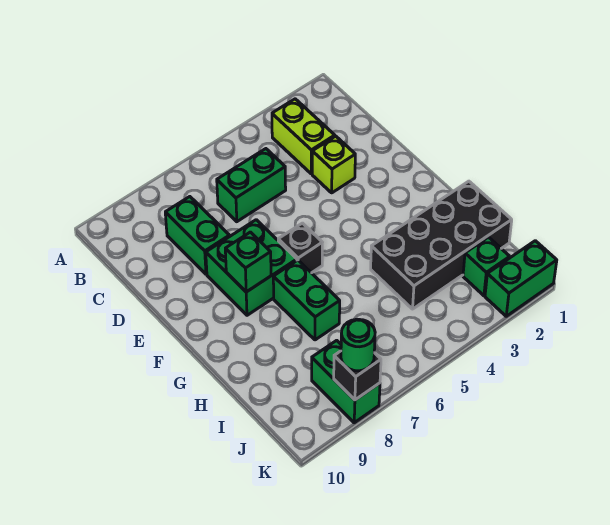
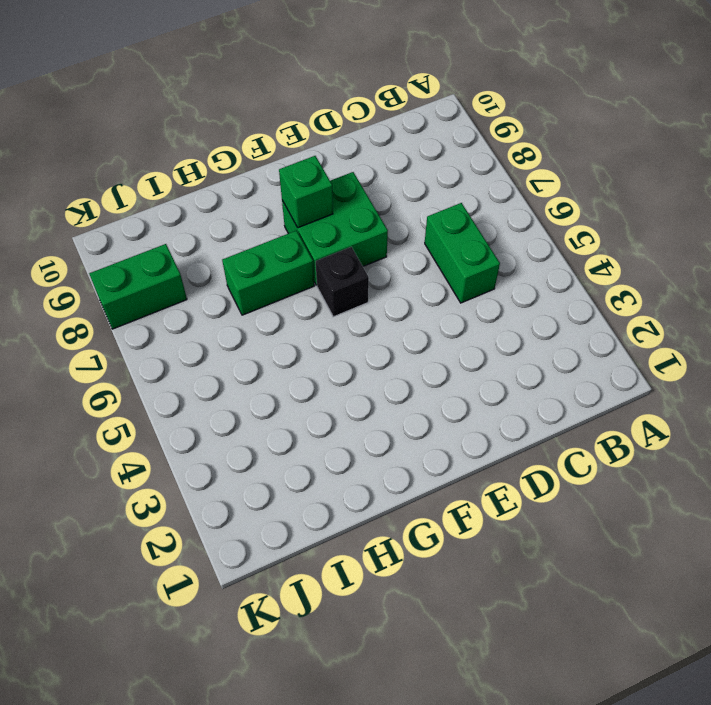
none -> lime 1x2 brick [272,99,335,174]
none -> green 1x2 brick [165,197,230,274]
none -> lime 1x1 brick [312,136,355,193]

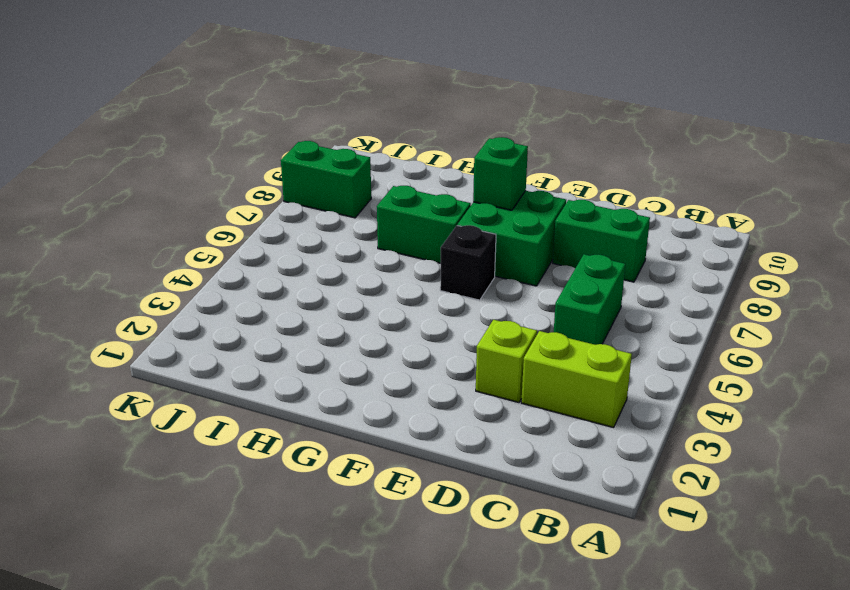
none -> black 2x4 brick [371,181,512,309]
none -> green 1x1 brick [463,237,510,296]
none -> green 1x2 brick [485,241,557,316]

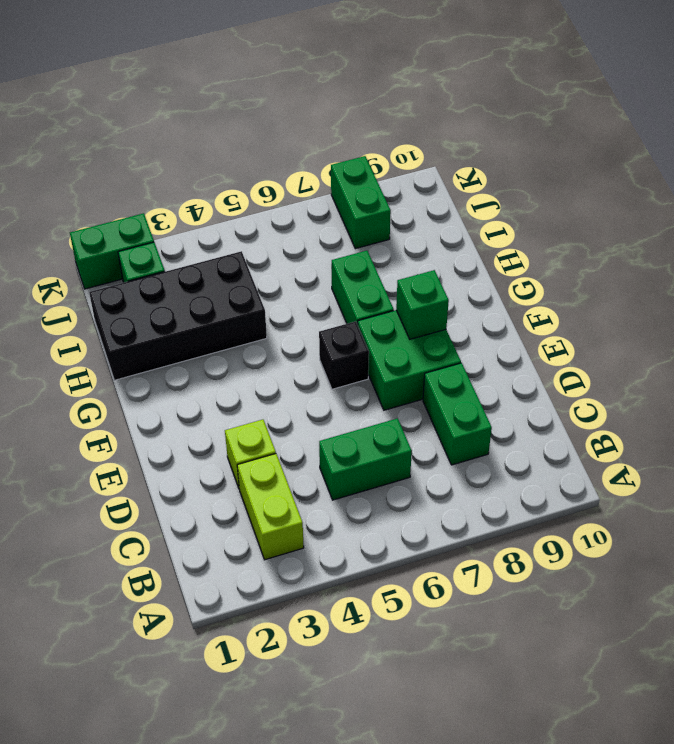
none -> black 1x1 brick [334,351,381,400]
none -> green 1x1 round brick [341,319,375,371]

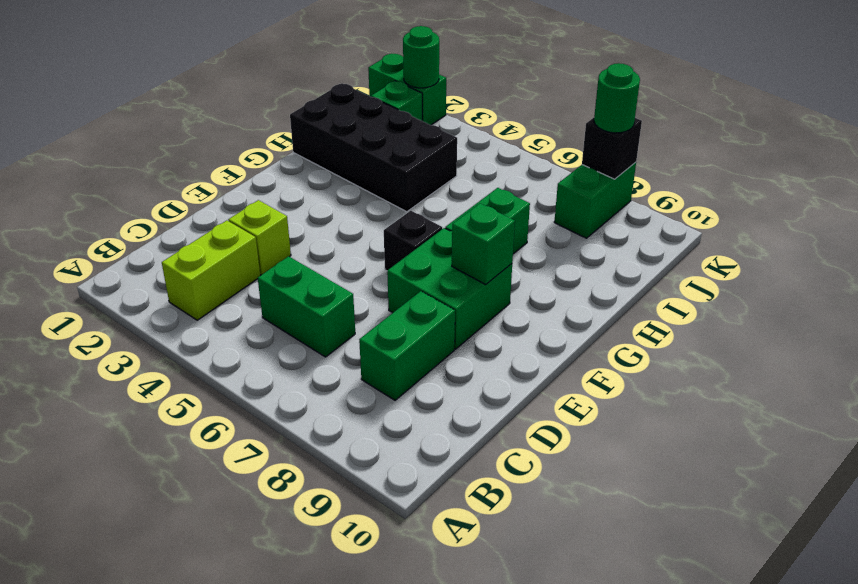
green 1x1 round brick [403,26,439,88] -> none

